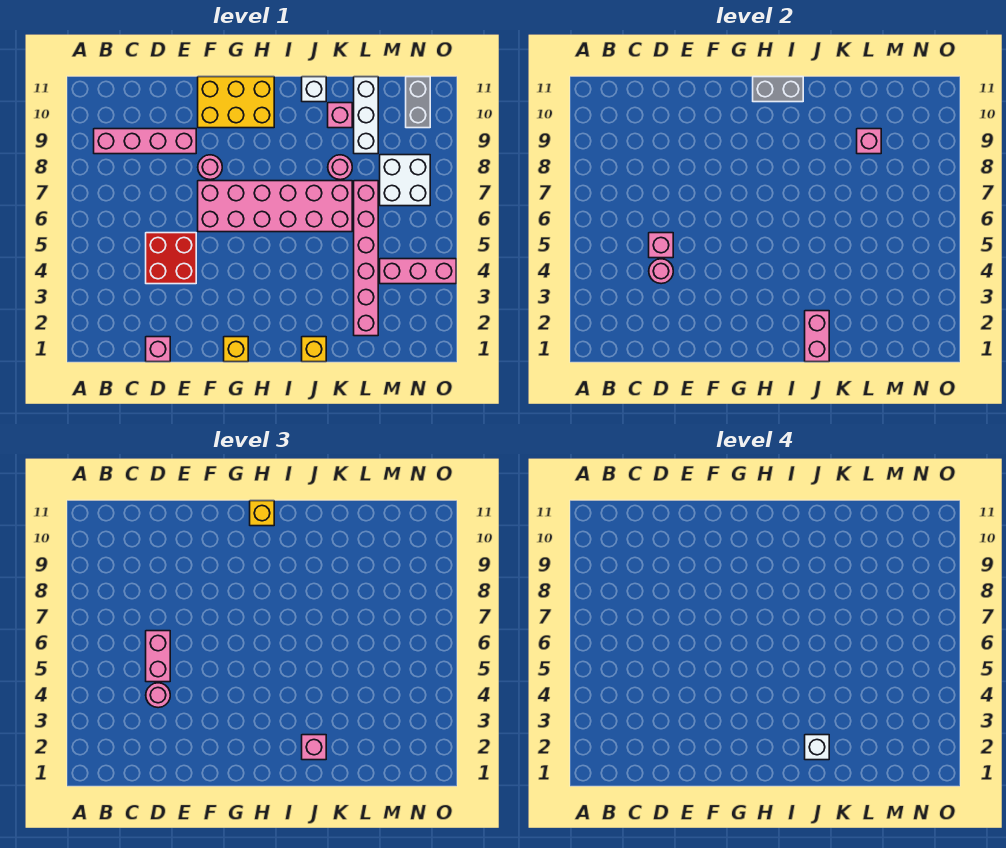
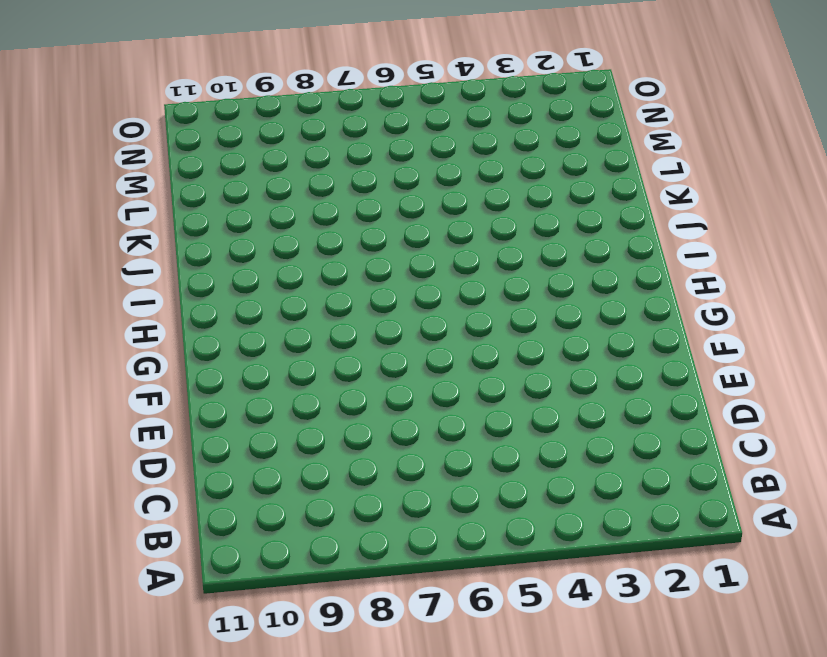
none -> pink 1x4 brick [94,129,196,154]
none -> pink 1x1 brick [146,337,170,362]
none -> red 2x2 brick [146,233,196,284]

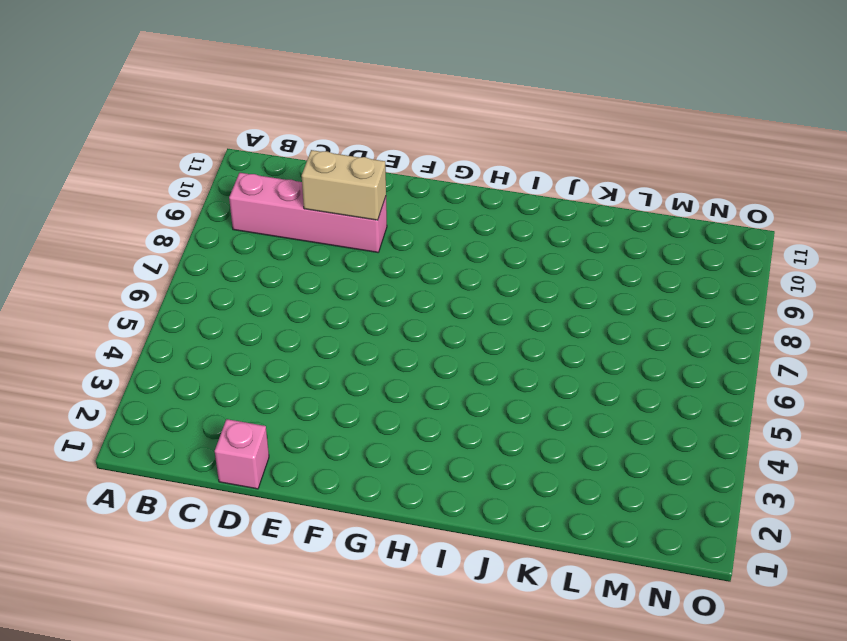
tan 1x2 brick [302,150,386,220] -> none
none -> red 2x2 brick [146,233,196,284]
none -> pink 2x6 brick [198,181,352,232]
none -> pink 1x1 round brick [198,155,222,180]

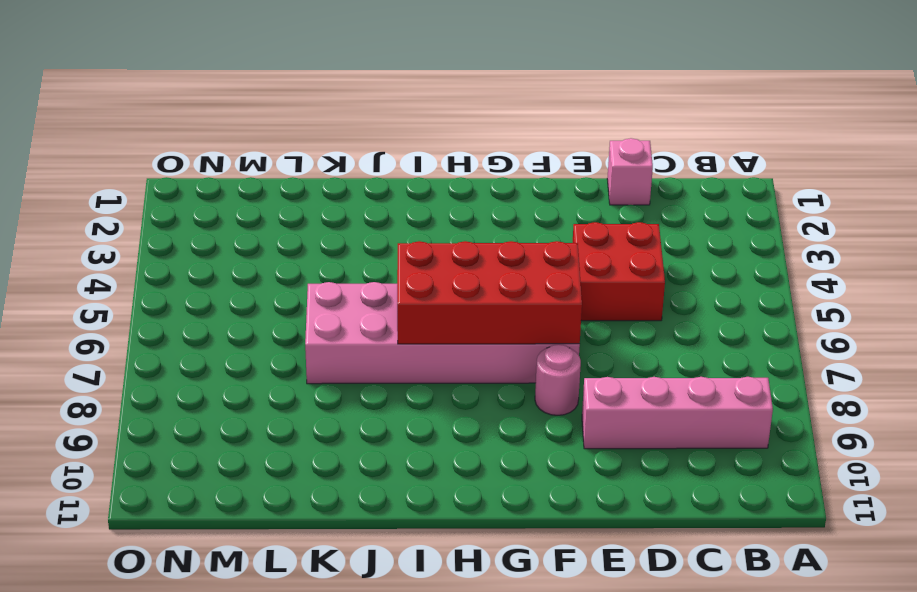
red 2x4 brick [397,241,582,344] -> none
none -> yellow 2x3 brick [198,77,274,128]
none -> yellow 1x1 brick [224,337,248,362]
none -> yellow 1x1 brick [302,337,326,362]

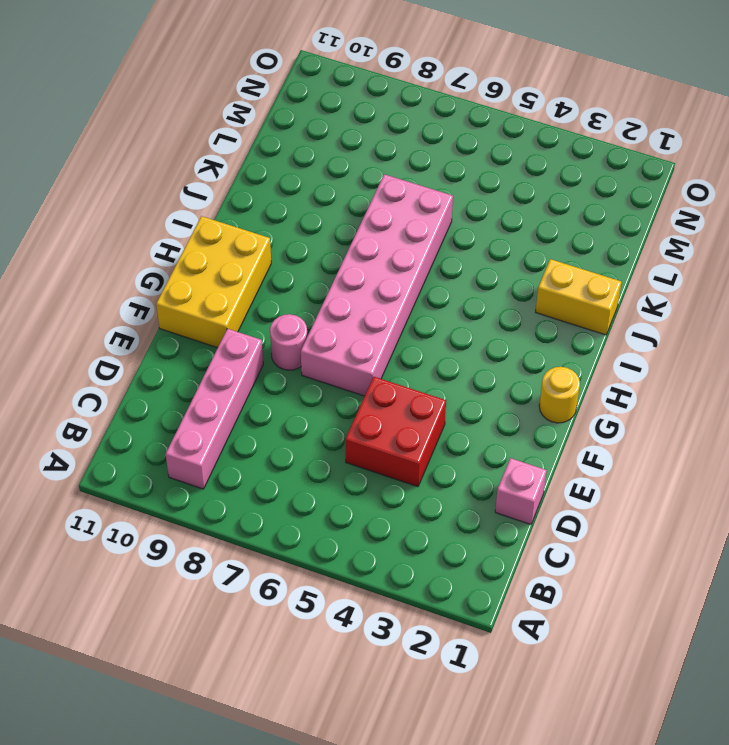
yellow 1x1 round brick [539,367,580,423] -> yellow 1x1 brick [224,337,248,362]
yellow 1x2 brick [536,259,621,335] -> yellow 1x1 brick [302,337,326,362]
none -> white 1x1 brick [302,77,326,102]
none -> pink 1x1 round brick [328,155,352,180]
none -> pink 1x1 brick [328,103,352,128]

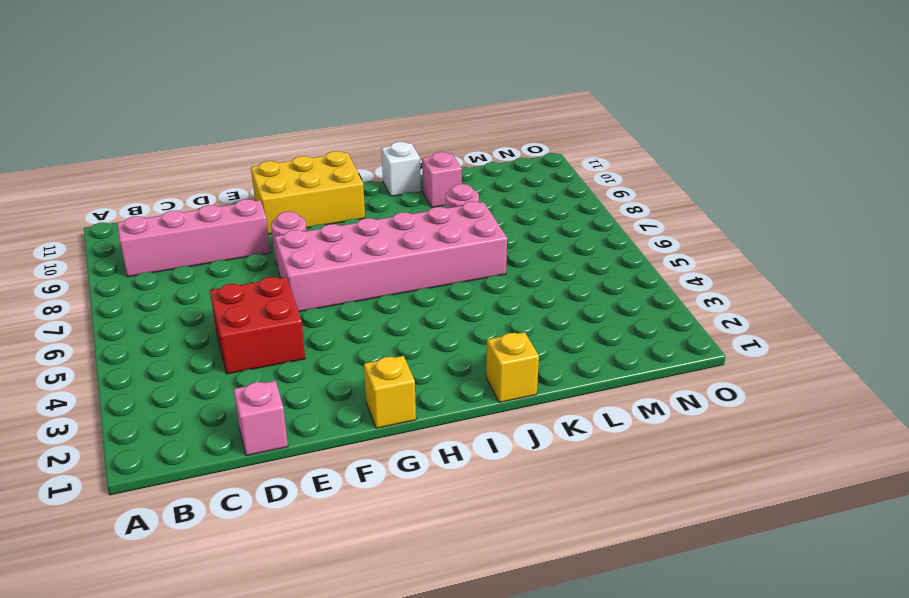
none -> pink 1x6 brick [354,181,378,336]
none -> white 1x3 brick [354,77,378,154]
none -> pink 1x3 brick [380,259,456,284]

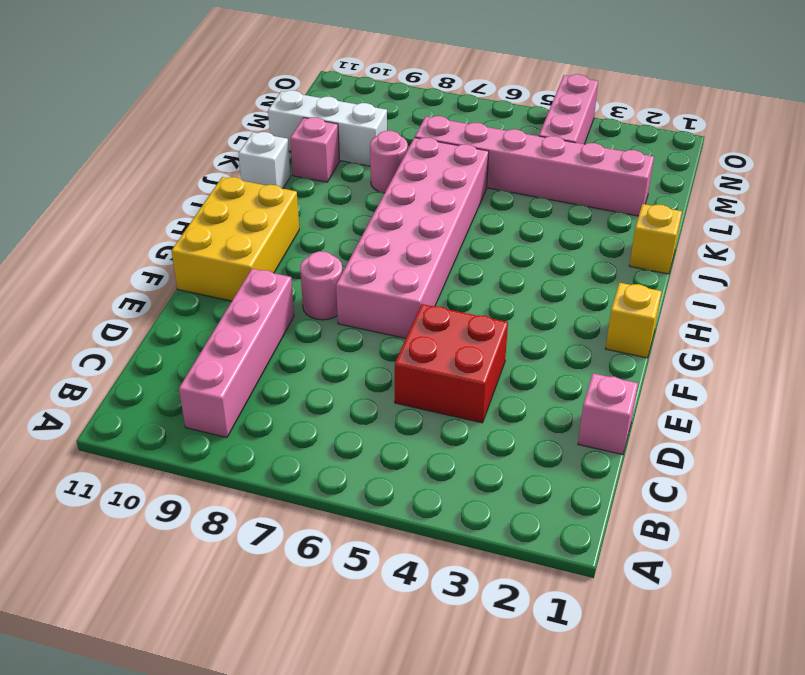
none -> white 2x2 brick [380,155,430,206]
none -> grey 1x2 brick [406,77,430,128]
none -> pink 1x1 round brick [649,259,673,284]

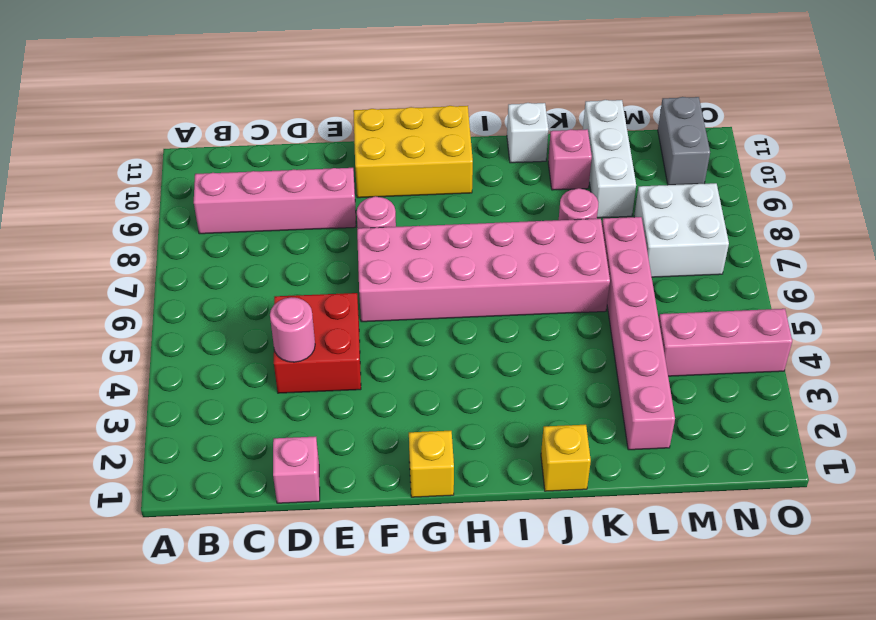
none -> pink 1x1 brick [649,233,673,258]
none -> grey 1x2 brick [753,77,803,102]
none -> pink 1x2 brick [805,311,829,362]

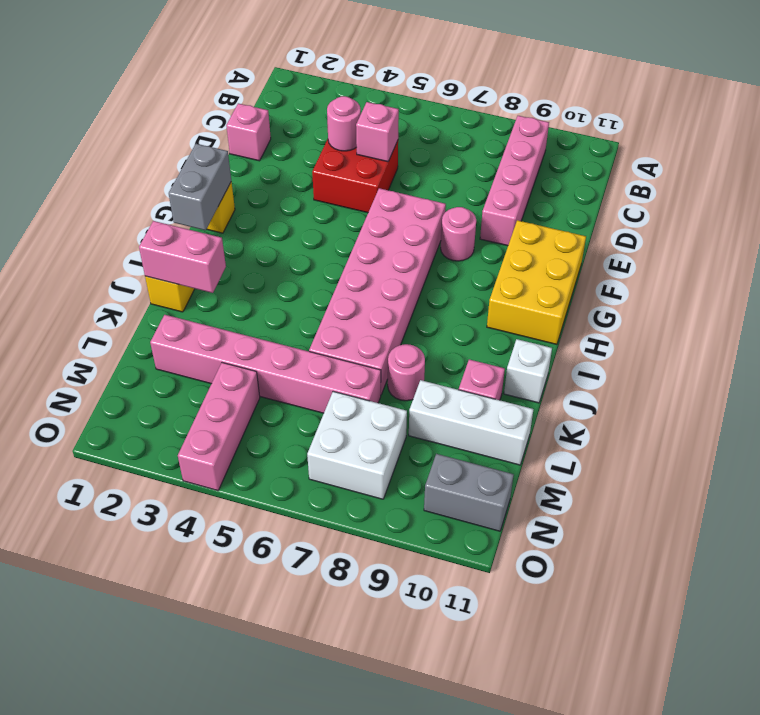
grey 1x2 brick [169,144,231,230] -> grey 1x2 brick moved to [753,77,803,102]
none -> pink 1x1 brick [857,129,881,154]
none -> pink 1x1 round brick [146,683,170,708]
none -> pink 1x2 brick [146,631,170,682]

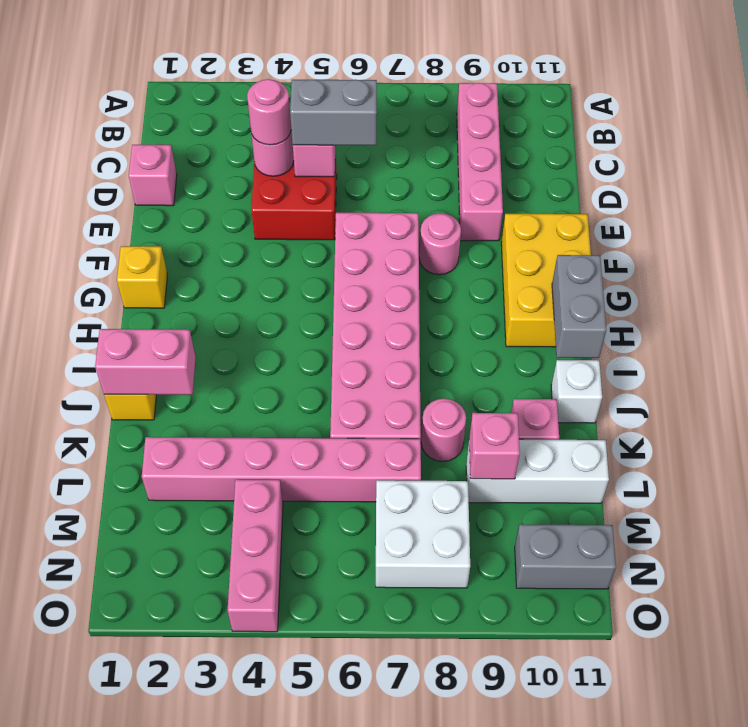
grey 1x2 brick [290,79,377,146] -> pink 1x2 brick [146,631,170,682]
none -> yellow 1x1 brick [250,501,274,526]
none -> pink 1x1 brick [302,735,326,760]
none -> white 1x1 brick [805,735,829,760]

